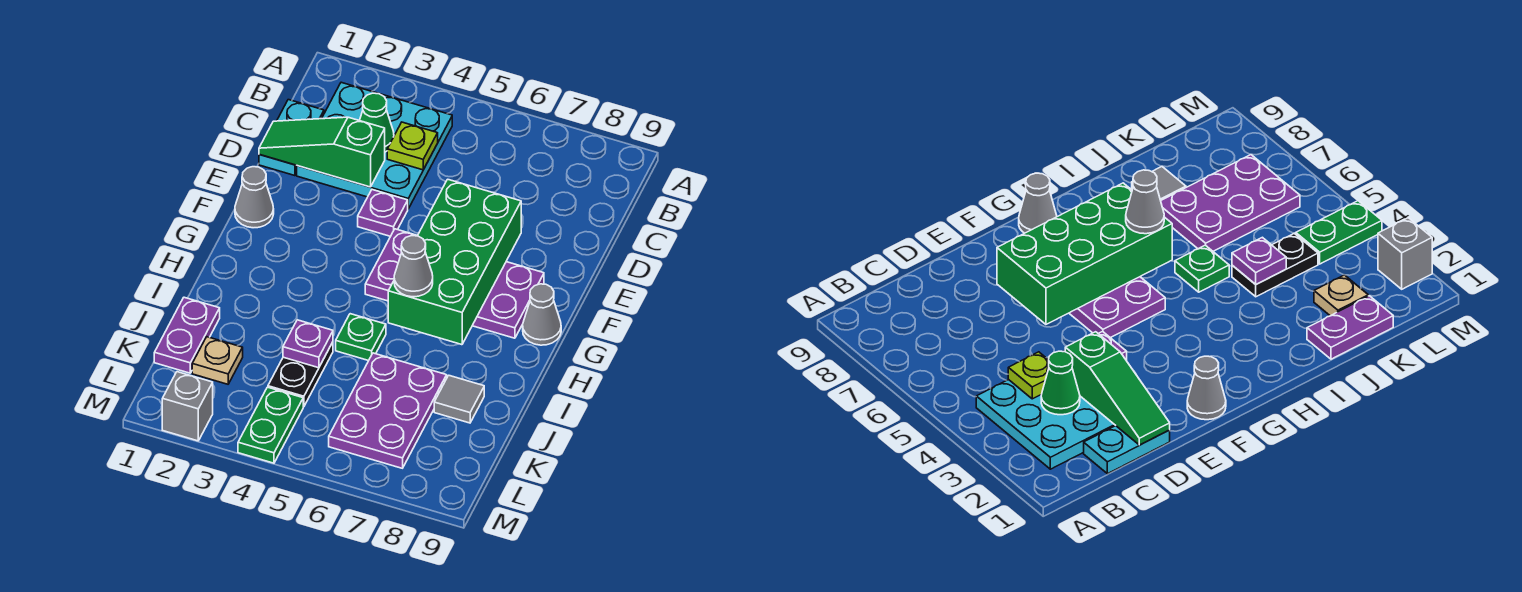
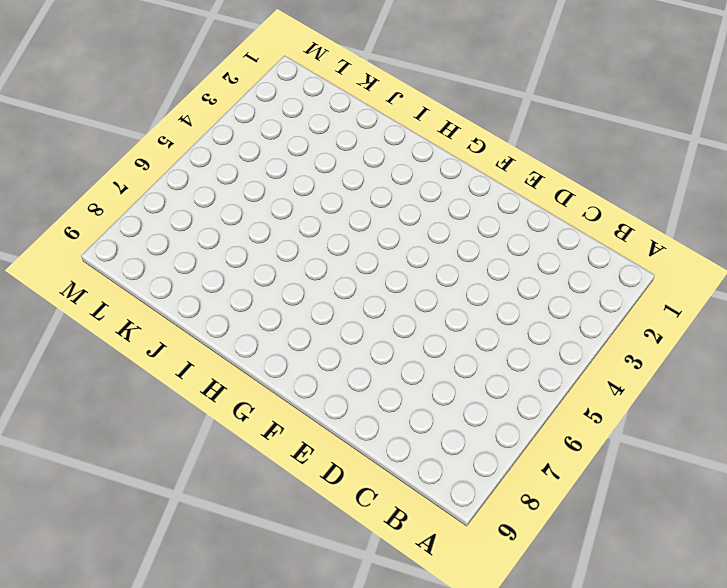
none -> cyan 3x3 plate [297,82,452,209]
none -> cyan 1x2 plate [259,100,324,176]
none -> purple 1x1 plate [358,190,408,236]

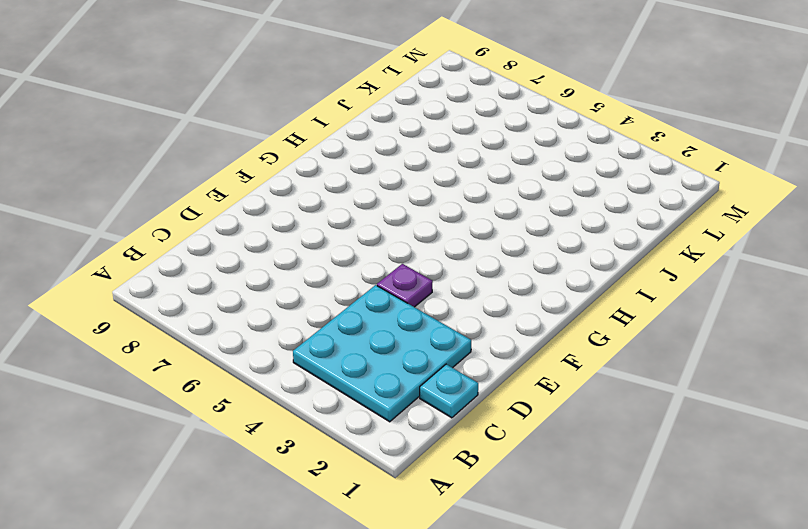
cyan 1x1 plate [420,364,478,418] -> cyan 1x2 plate [259,100,324,176]
none -> grey 1x1 cone [235,167,274,228]
none -> purple 2x4 plate [365,229,544,338]
none -> grey 1x1 cone [523,284,561,345]

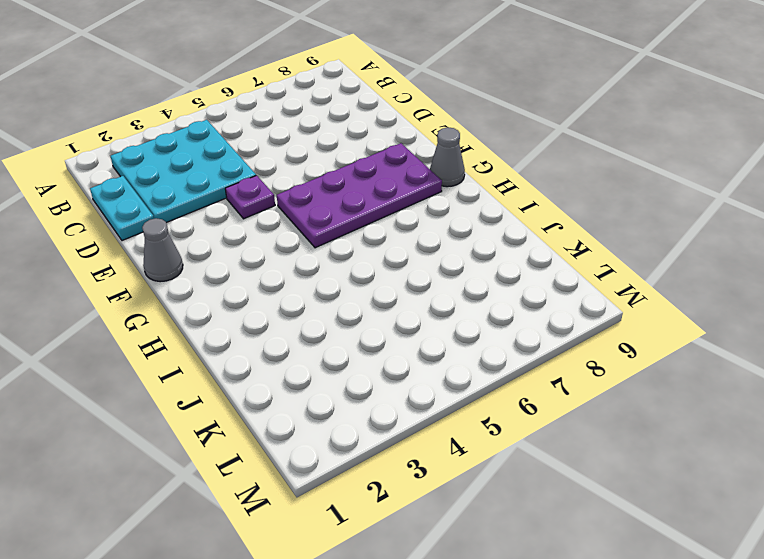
none -> green 1x1 plate [336,314,386,361]
none -> purple 1x2 plate [154,297,220,373]
none -> black 1x2 plate [268,342,333,407]

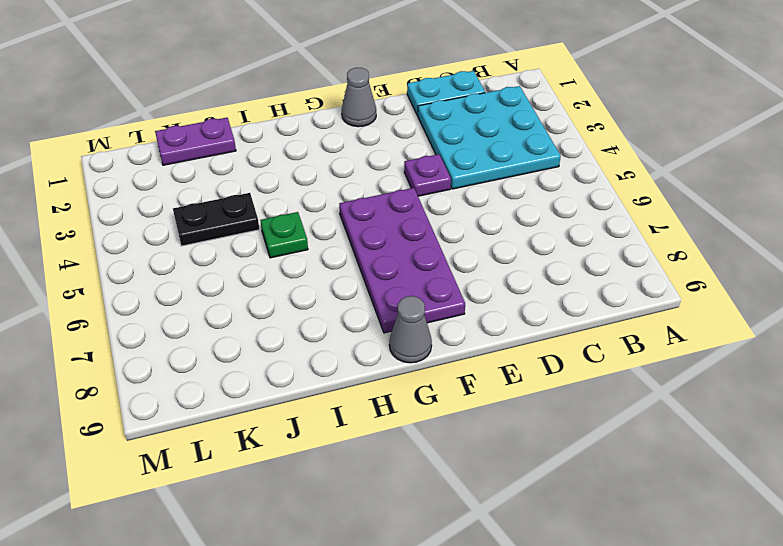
none -> purple 2x3 plate [329,353,447,468]
none -> grey 1x1 tile [434,375,484,423]
none -> tan 1x1 plate [192,337,243,384]

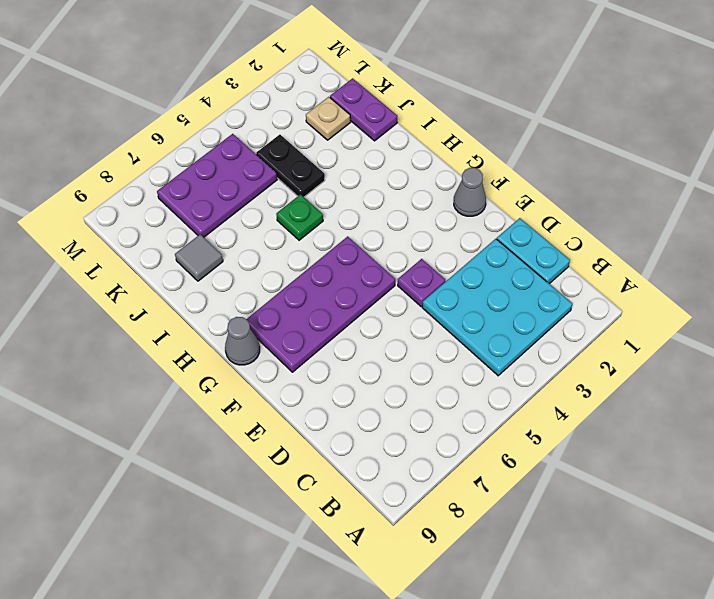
purple 2x3 plate [157,134,277,237] -> purple 2x3 plate turned to [329,353,447,468]
none -> green 1x2 plate [238,387,303,463]
none -> grey 1x1 brick [162,372,213,441]
none -> green 1x1 cone [359,93,394,152]

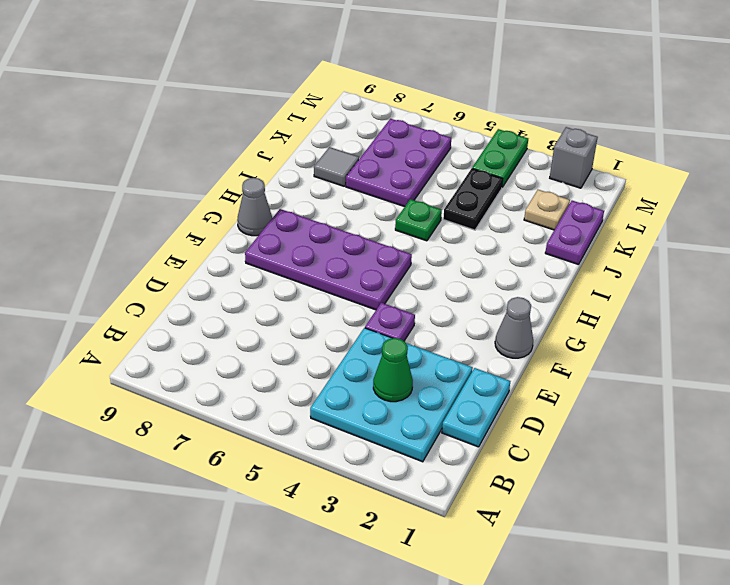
none -> lime 1x1 plate [387,122,438,170]
none -> green 1x3 slope [259,117,385,187]
none -> green 2x4 brick [388,179,521,345]

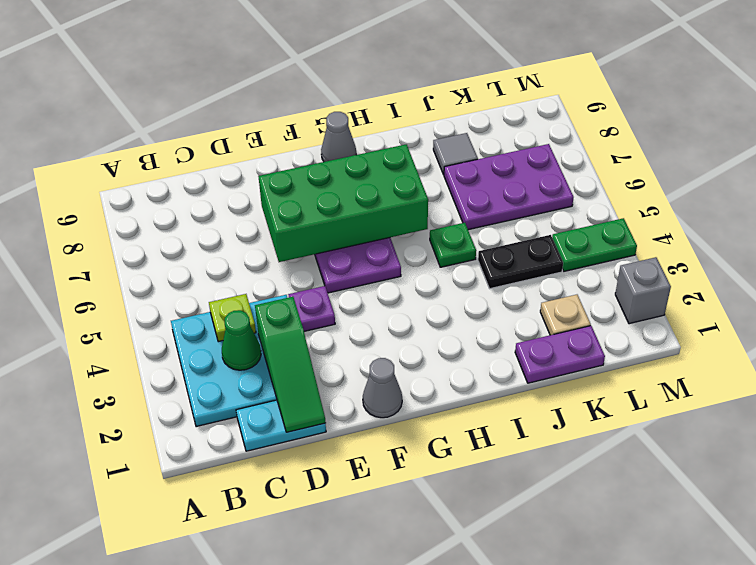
none -> purple 1x1 plate [283,320,333,368]
none -> grey 1x1 cone [394,236,433,297]

